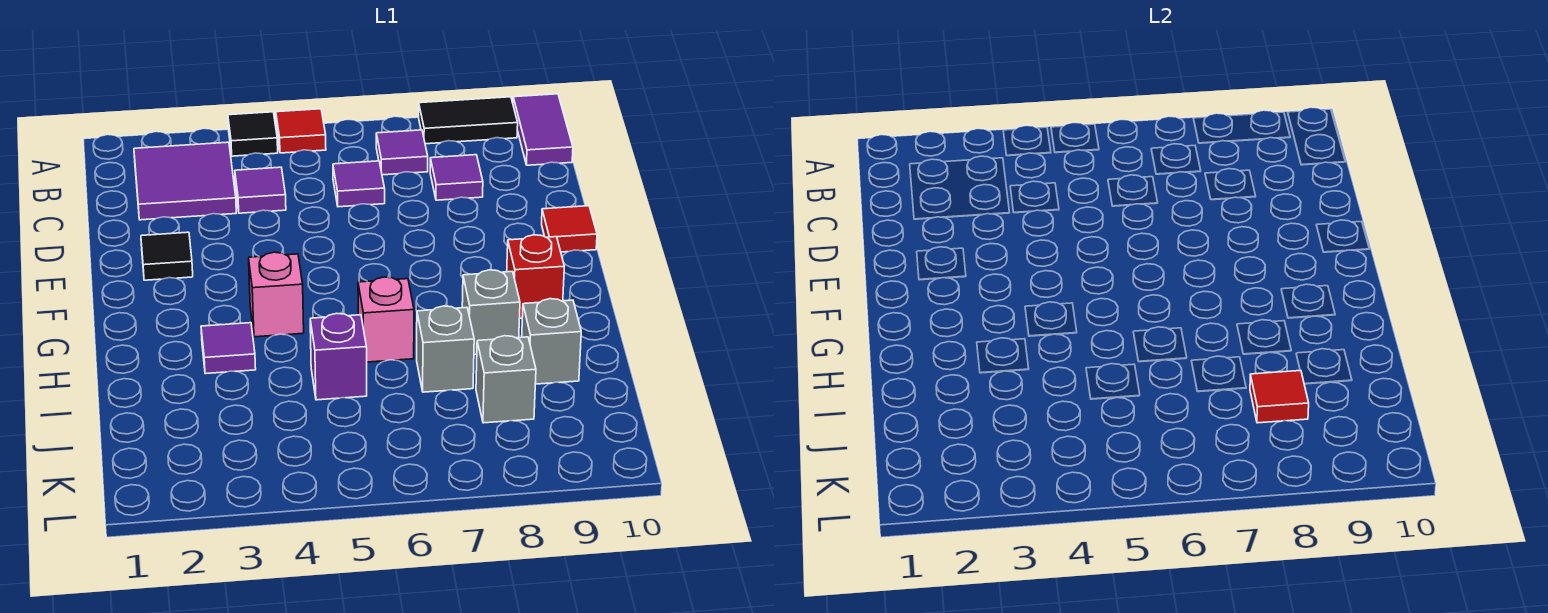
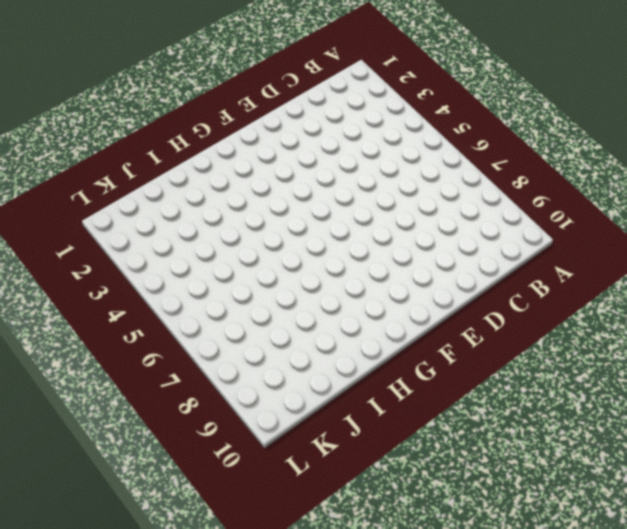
none -> black 1x1 tile [228,112,278,156]
none -> red 1x1 tile [276,109,326,153]
none -> black 1x2 tile [419,97,518,144]

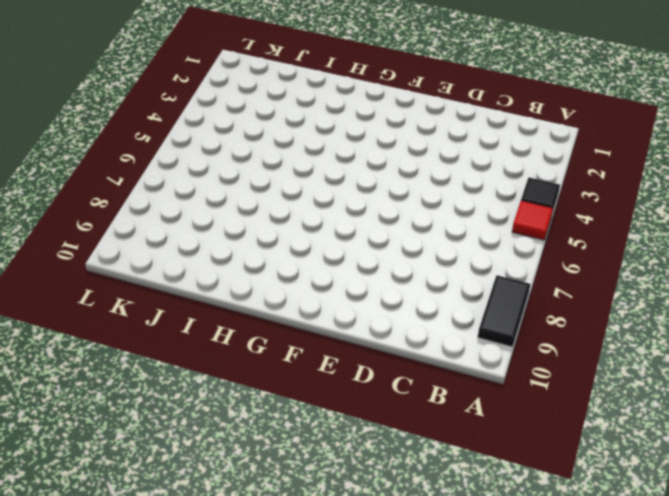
none -> purple 1x2 tile [513,94,573,165]
none -> purple 2x2 tile [134,142,236,220]
none -> purple 1x1 tile [376,130,428,175]

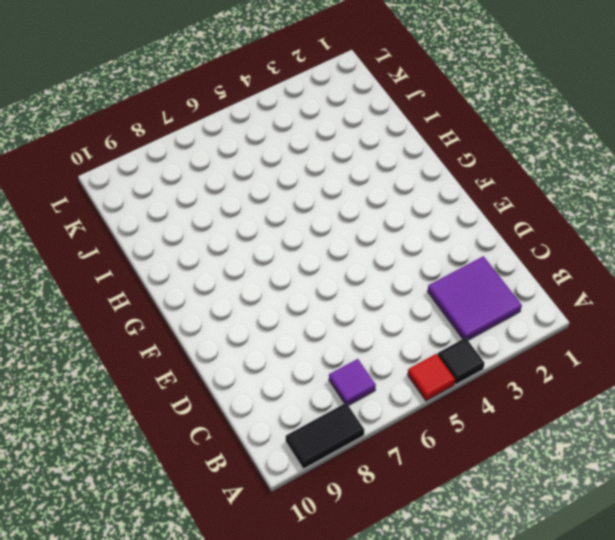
none -> purple 1x2 tile [513,94,573,165]
none -> purple 1x1 tile [235,167,286,213]
none -> purple 1x1 tile [333,161,385,207]

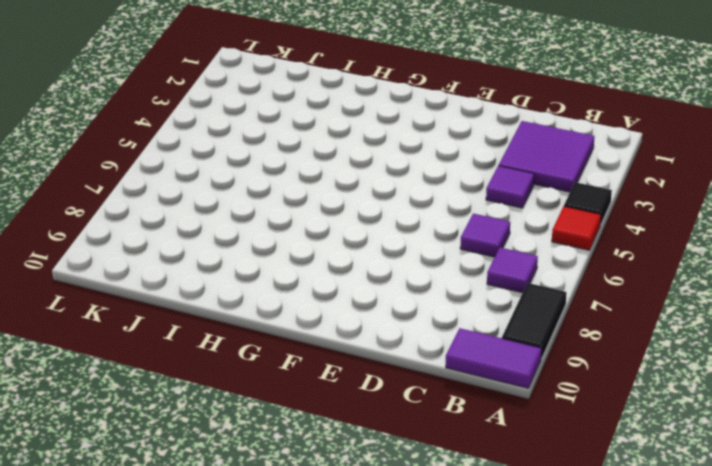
none -> purple 1x1 tile [430,155,483,200]
none -> black 1x1 tile [141,232,193,280]
none -> red 1x1 tile [542,206,597,252]

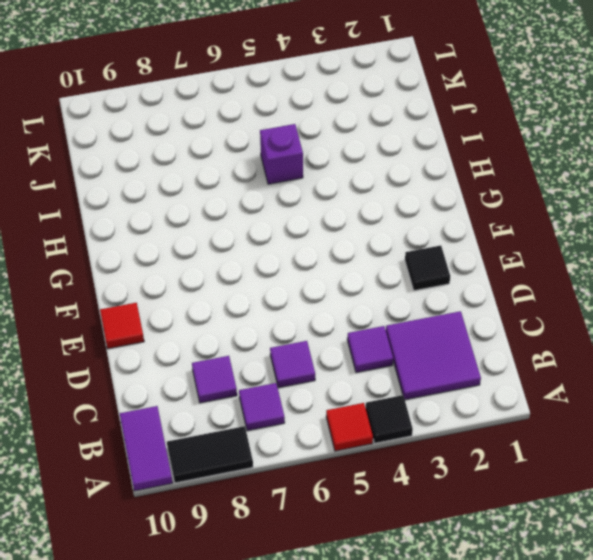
none -> pink 1x1 brick [249,252,304,337]
none -> red 1x1 brick [507,235,564,318]
none -> purple 1x1 tile [201,323,256,374]

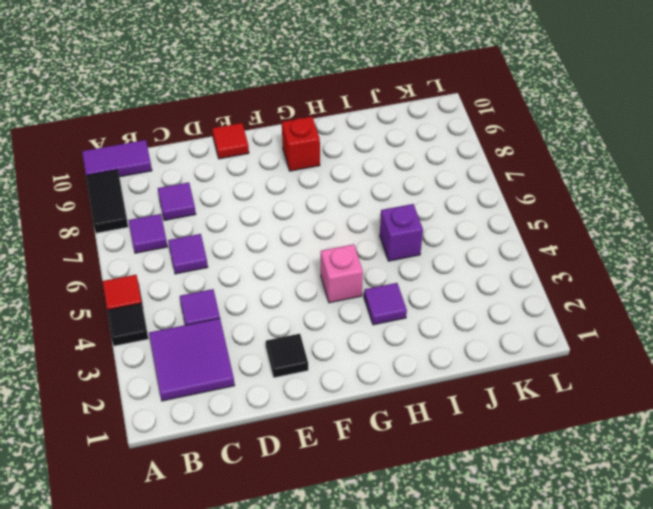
none -> pink 1x1 brick [358,277,414,362]
none -> grey 1x1 brick [462,270,520,355]
none -> grey 1x1 brick [417,306,474,392]

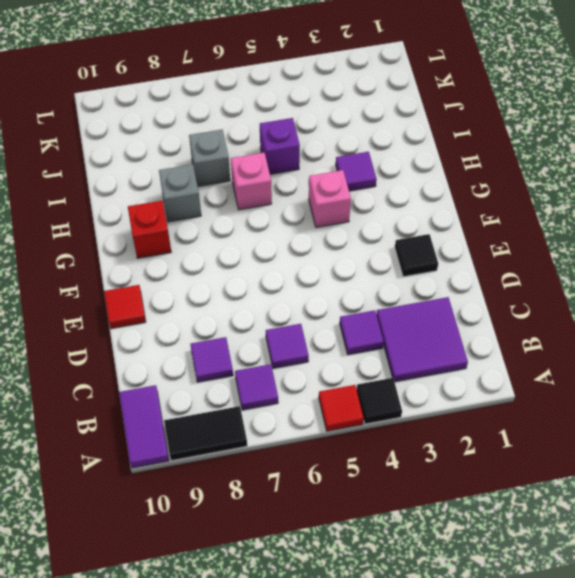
none -> grey 1x1 brick [522,299,581,384]
none -> grey 1x1 brick [476,336,536,423]
none -> red 1x1 tile [1250,370,1309,423]

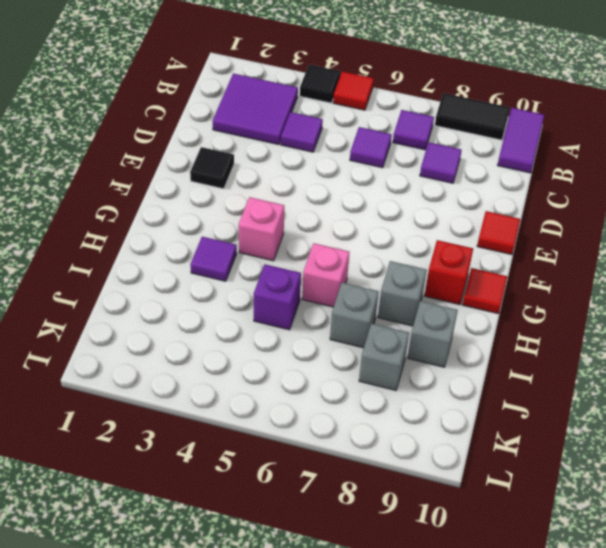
red 1x1 tile [462,268,507,314] -> red 1x1 tile moved to [1250,370,1309,423]

